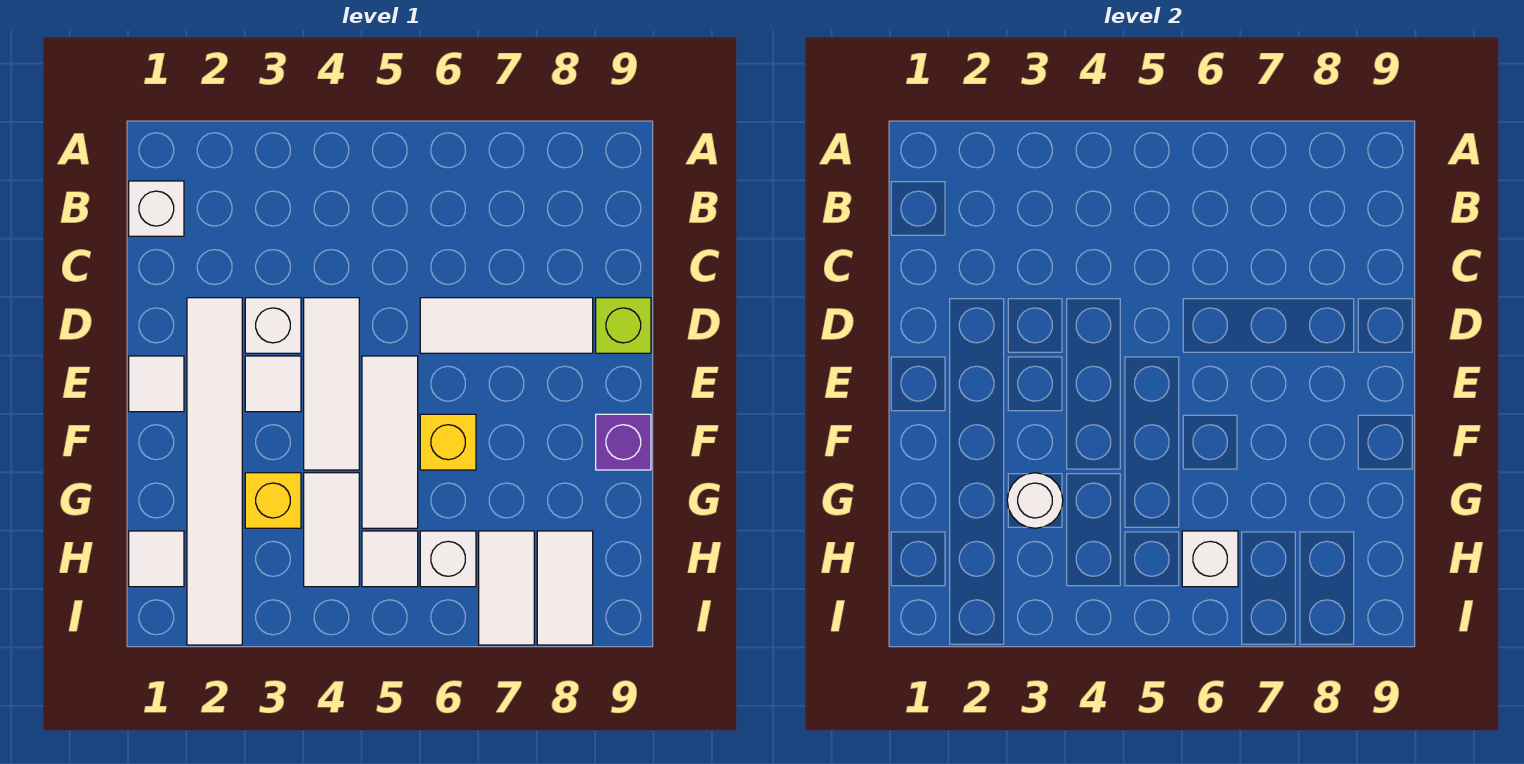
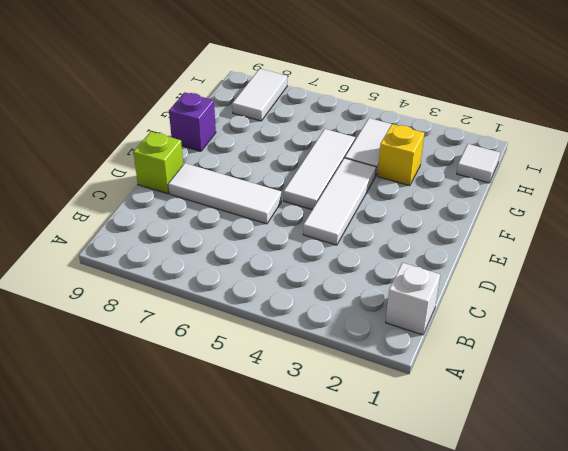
none -> white 1x6 tile [187,298,242,645]
none -> white 1x1 brick [245,298,301,353]
none -> white 1x1 tile [129,356,184,412]

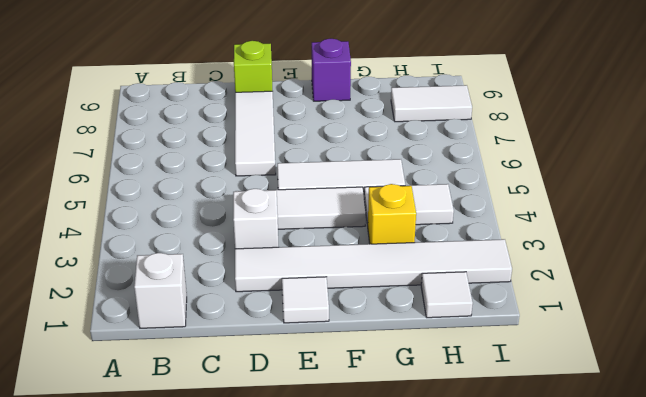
none -> white 1x1 tile [245,356,301,412]
none -> yellow 1x1 brick [420,414,476,470]
none -> white 1x1 tile [362,531,418,587]

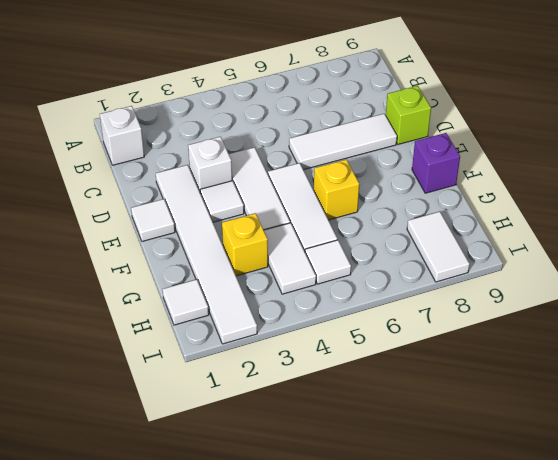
none -> white 1x1 brick [420,531,476,587]
none -> white 1x2 tile [479,531,534,645]
none -> white 1x1 round brick [1007,473,1063,528]

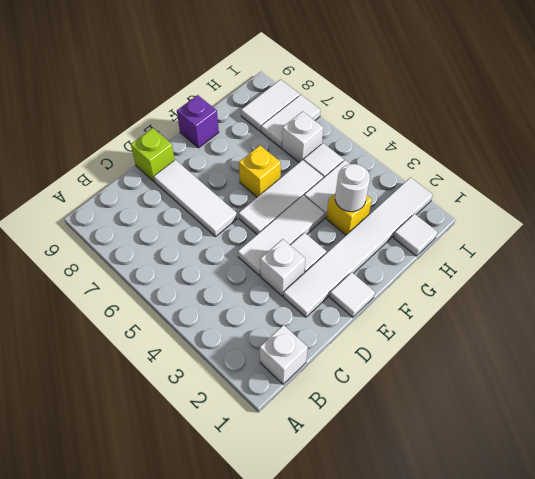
none -> white 1x1 brick [1182,531,1238,587]

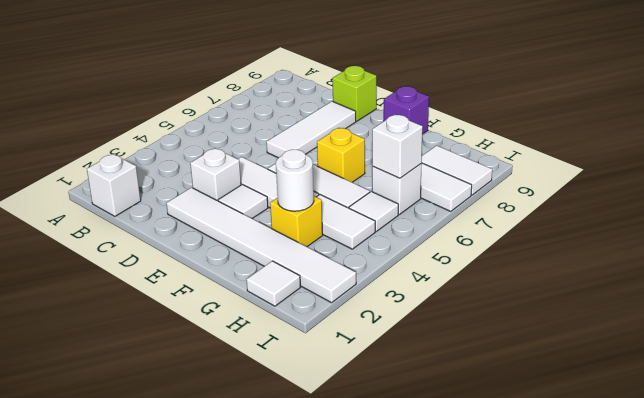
none -> white 1x1 tile [129,356,184,412]

